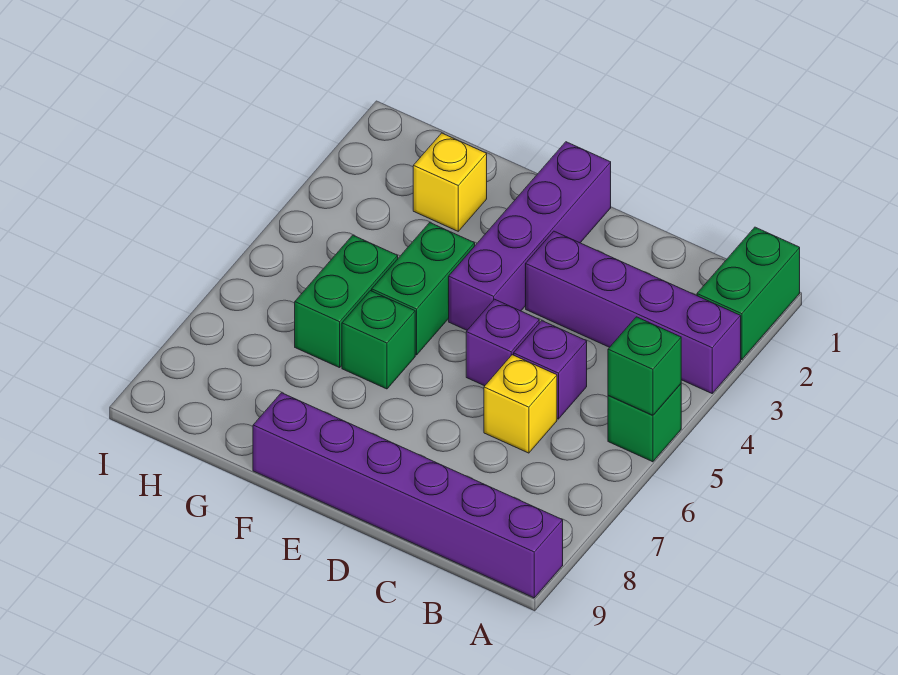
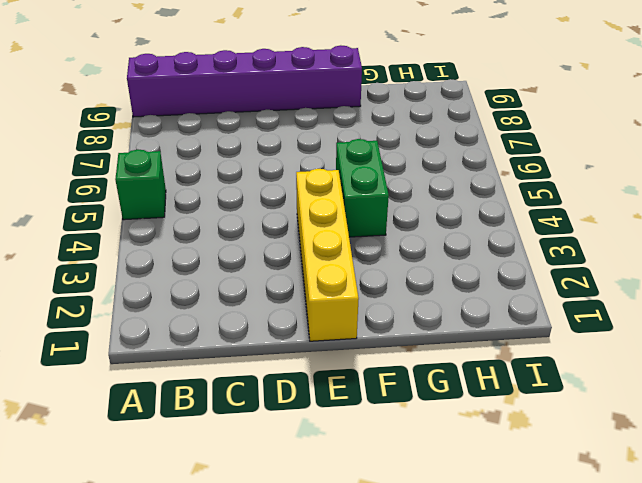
yellow 1x4 brick [296,169,359,341] -> purple 1x4 brick [449,142,611,330]
none -> green 1x2 brick [697,227,800,360]
none -> purple 1x4 brick [526,231,741,393]
none -> purple 1x1 brick [514,321,587,419]

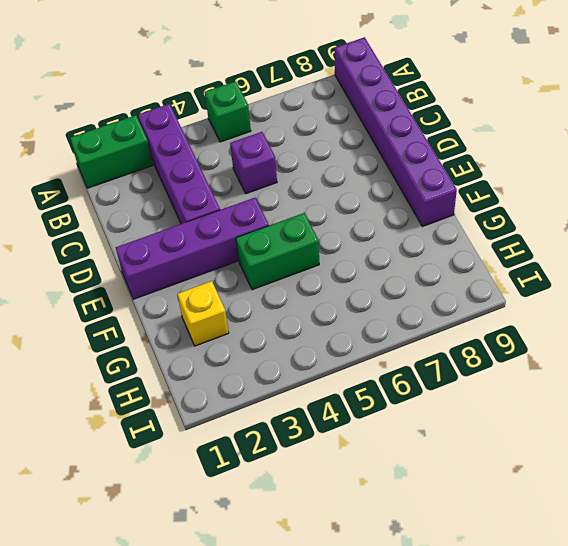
none -> yellow 1x1 brick [484,355,557,453]
none -> purple 1x1 brick [466,299,539,386]
none -> green 1x1 brick [342,291,415,389]

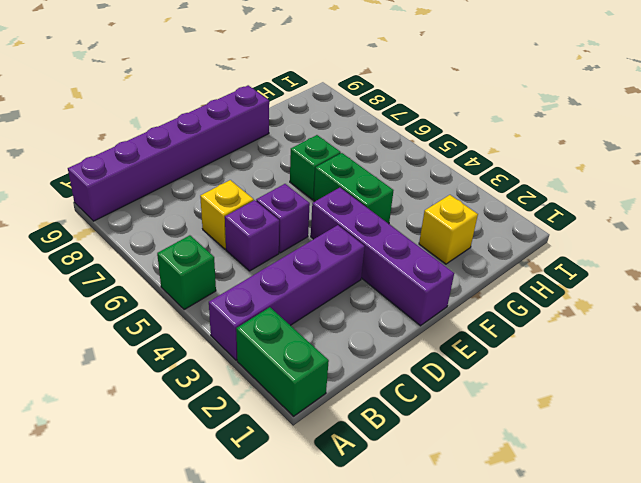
none -> green 1x2 brick [295,235,398,368]
none -> green 1x1 brick [608,317,681,415]

